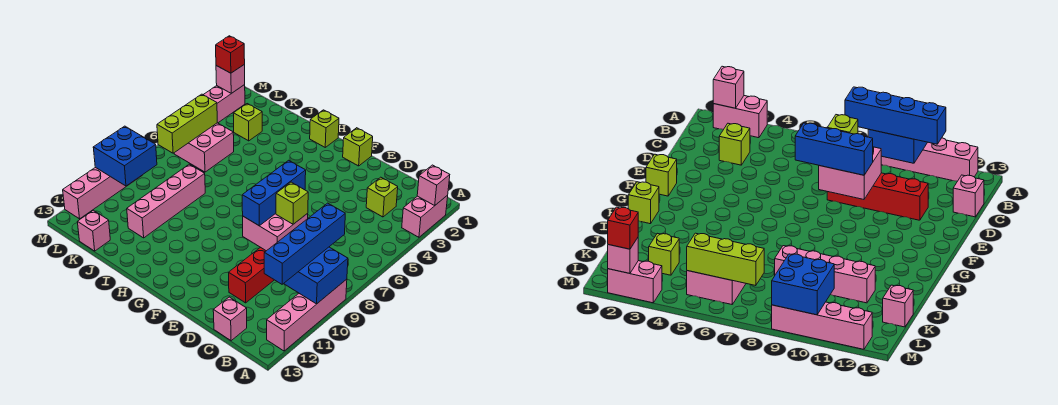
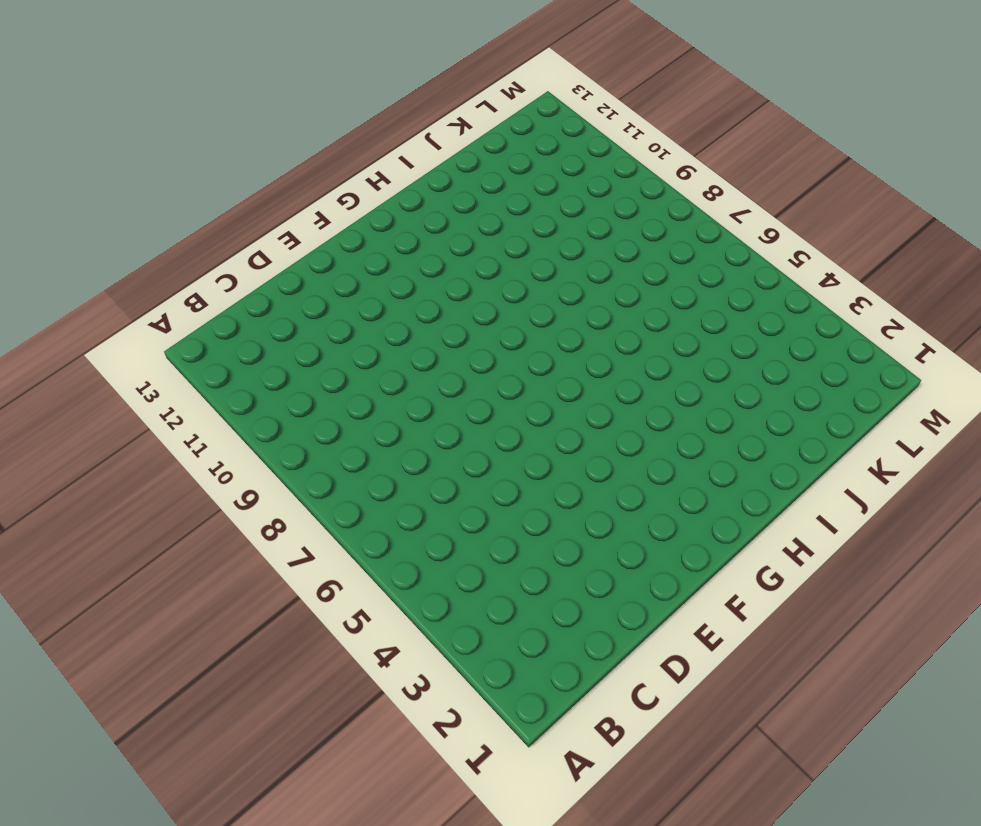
none -> pink 1x2 brick [402,195,448,237]
none -> pink 1x4 brick [267,279,347,351]
none -> lime 1x1 brick [366,177,398,217]

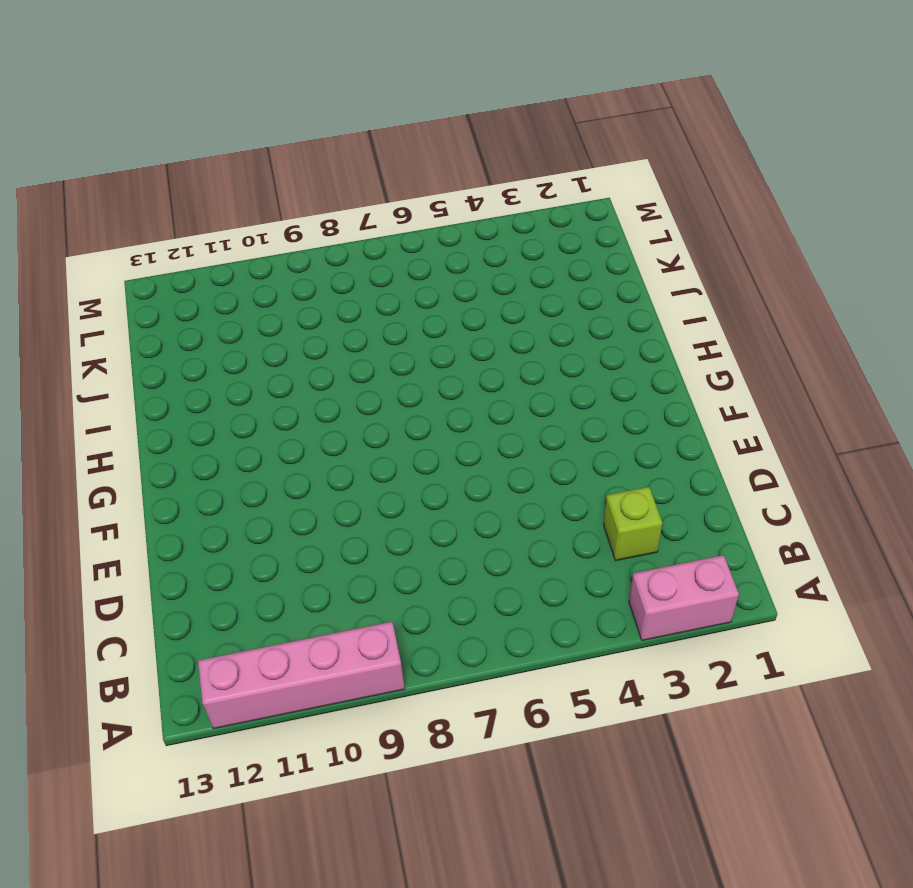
none -> pink 1x1 brick [213,297,247,341]
none -> red 1x4 brick [228,247,274,303]
none -> lime 1x1 brick [343,128,373,166]

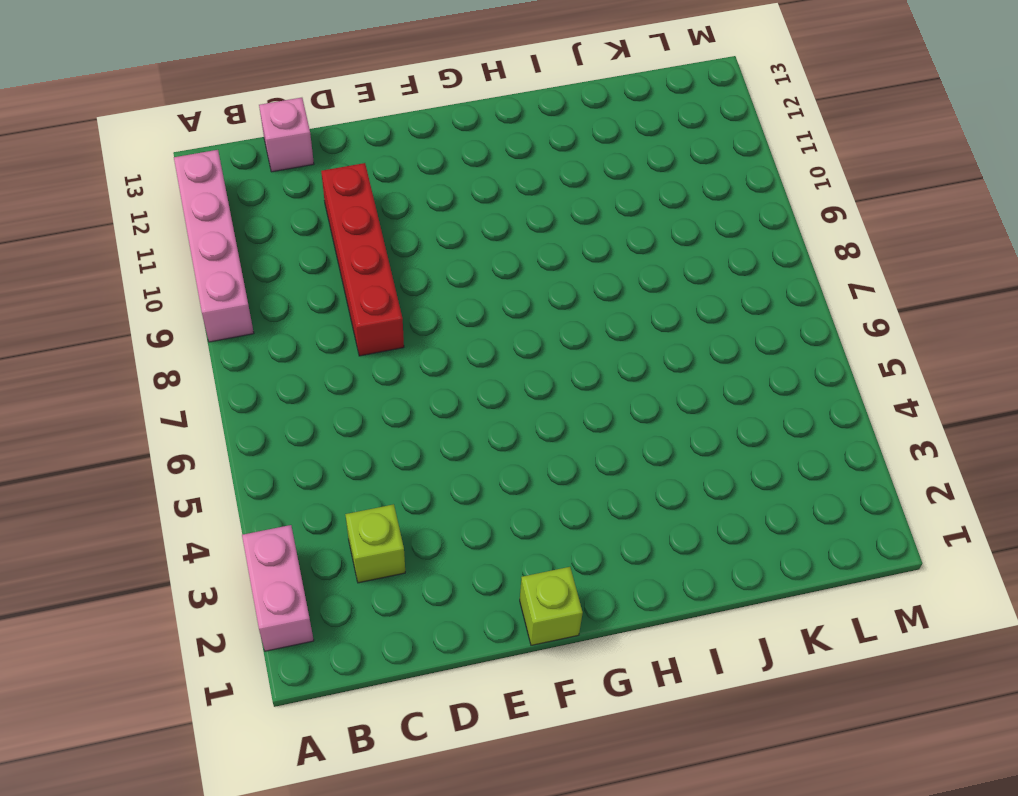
none -> lime 1x1 brick [310,110,339,147]
none -> pink 1x4 brick [127,164,205,238]
none -> lime 1x1 brick [233,104,262,141]

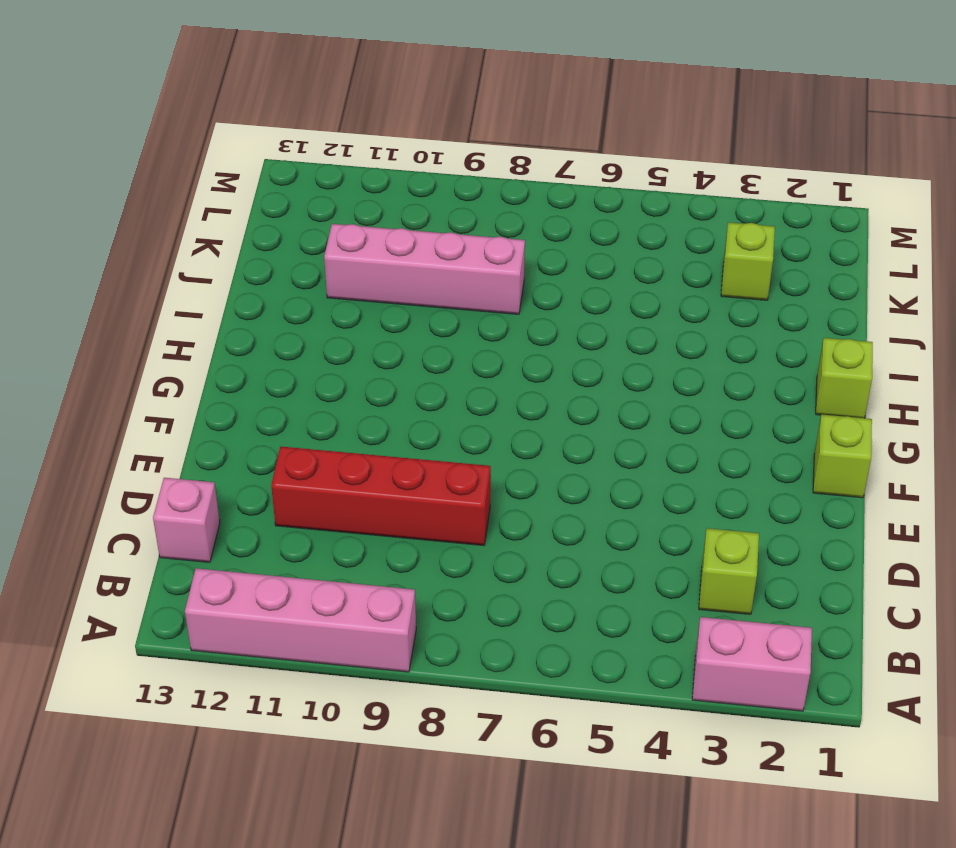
none -> pink 2x2 brick [174,123,234,172]
none -> pink 1x1 brick [77,210,110,251]
none -> pink 1x2 brick [203,85,245,123]

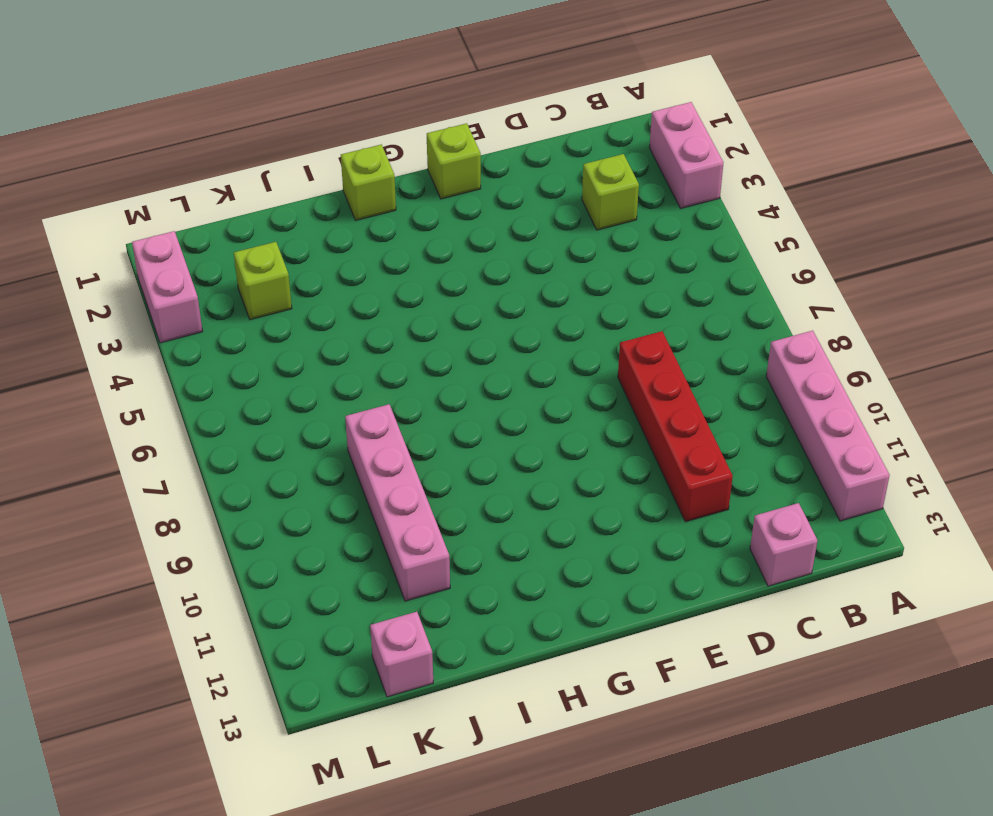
none -> pink 2x2 brick [174,123,234,172]
none -> pink 1x4 brick [63,167,141,219]
none -> pink 1x1 brick [417,165,450,205]

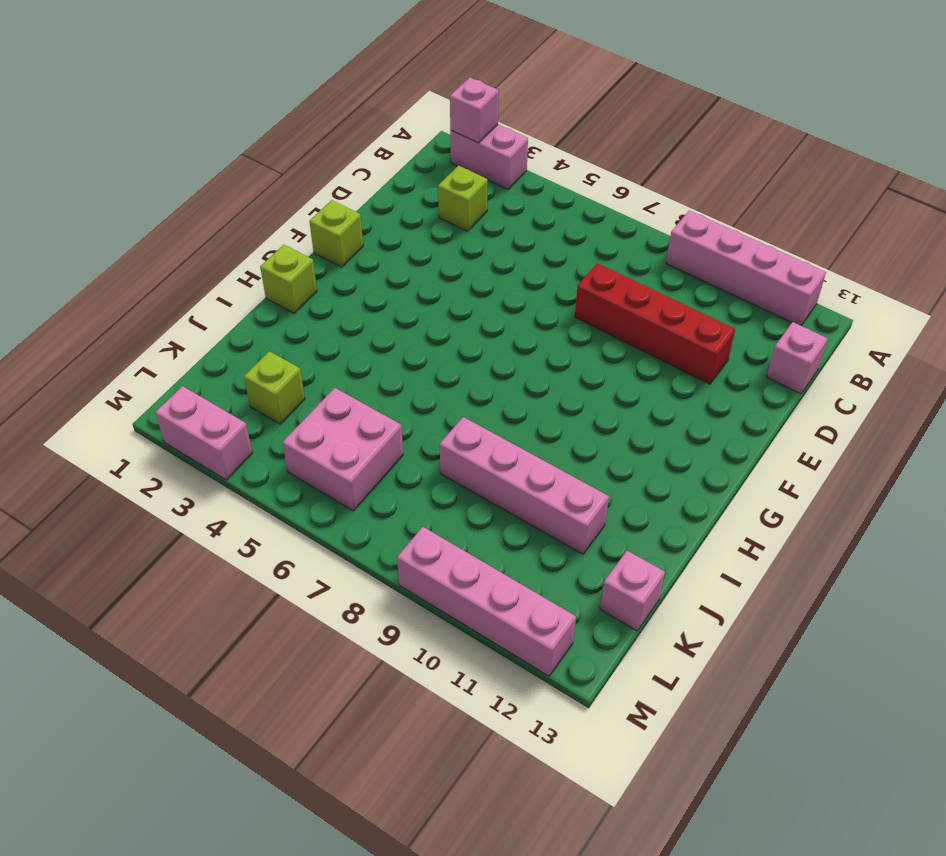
none -> blue 2x2 brick [284,247,348,304]
none -> pink 2x2 brick [243,214,308,251]
none -> lime 1x3 brick [157,94,217,153]

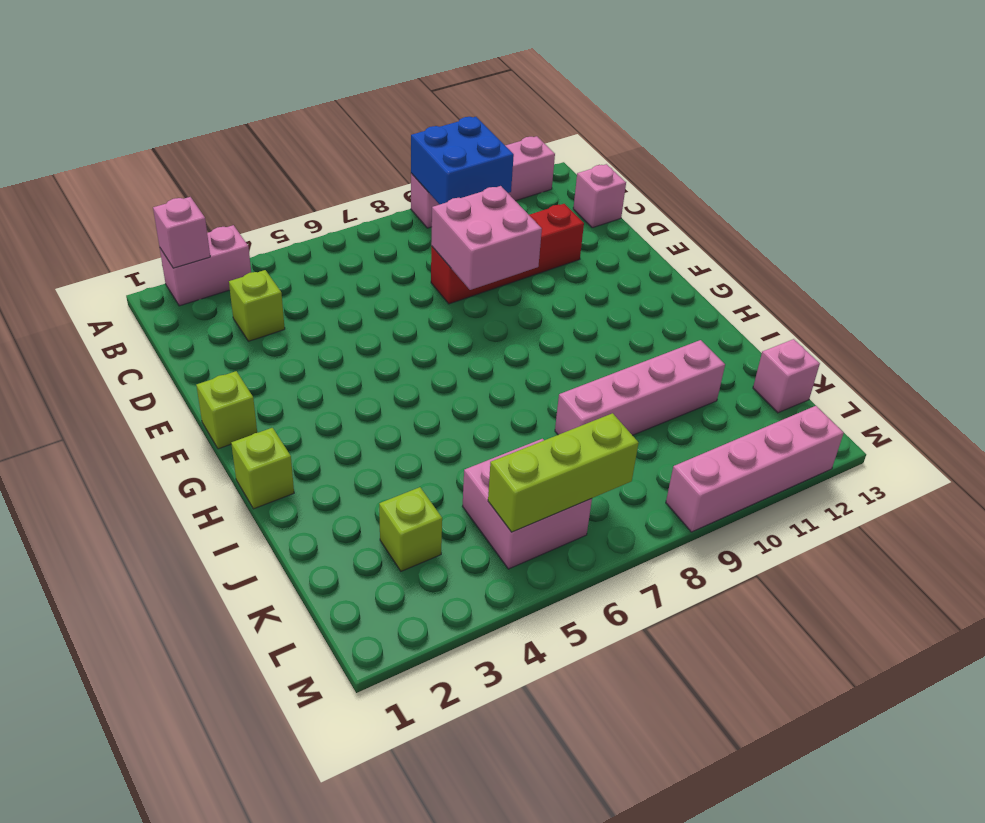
none -> pink 1x2 brick [203,85,245,123]
none -> blue 2x2 brick [93,126,157,186]
none -> pink 1x1 brick [216,64,245,93]

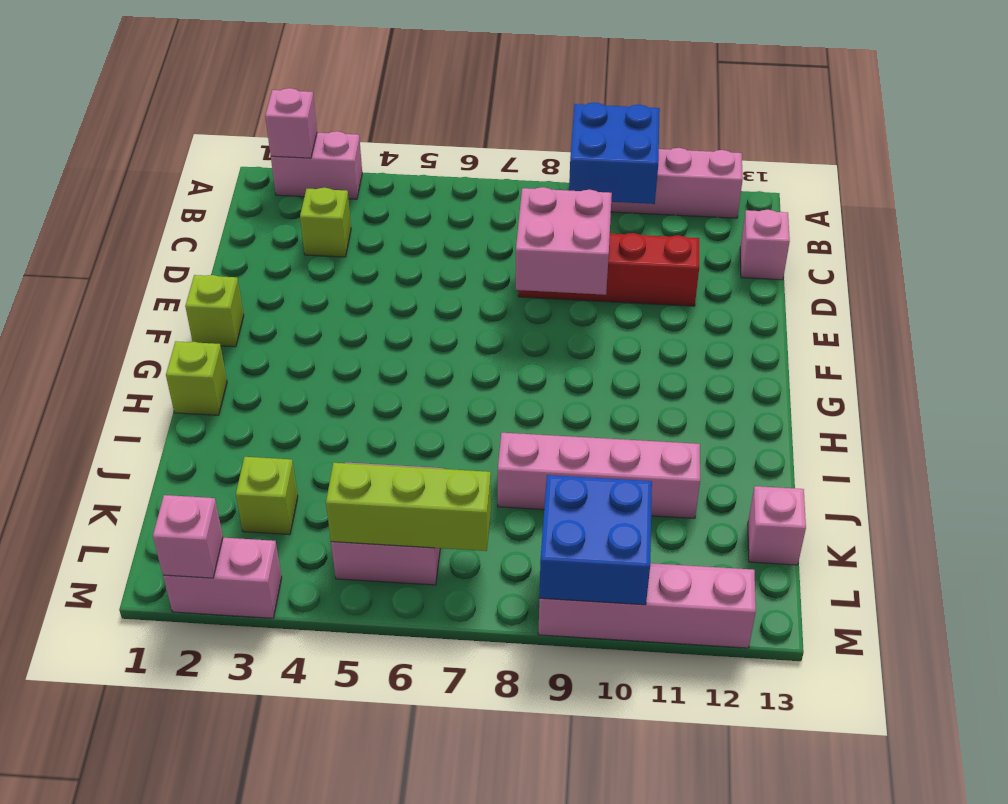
none -> blue 1x4 brick [264,203,345,284]
none -> lime 1x1 brick [276,182,308,224]
none -> blue 1x3 brick [242,160,306,226]

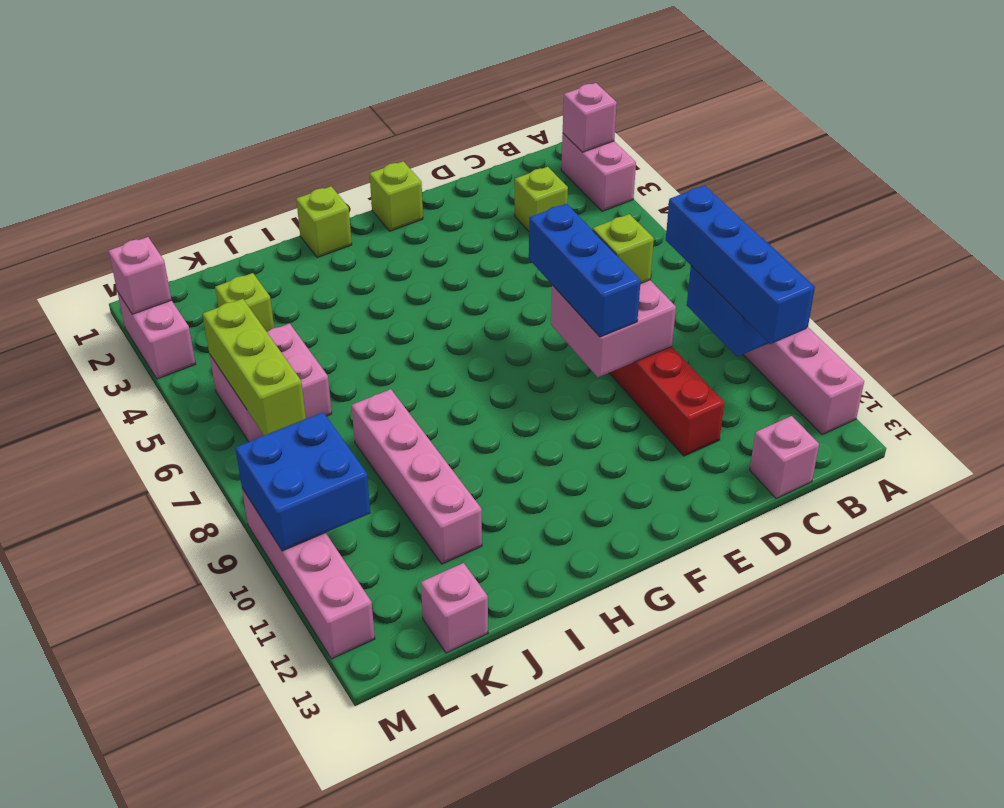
none -> red 1x1 brick [216,36,245,73]

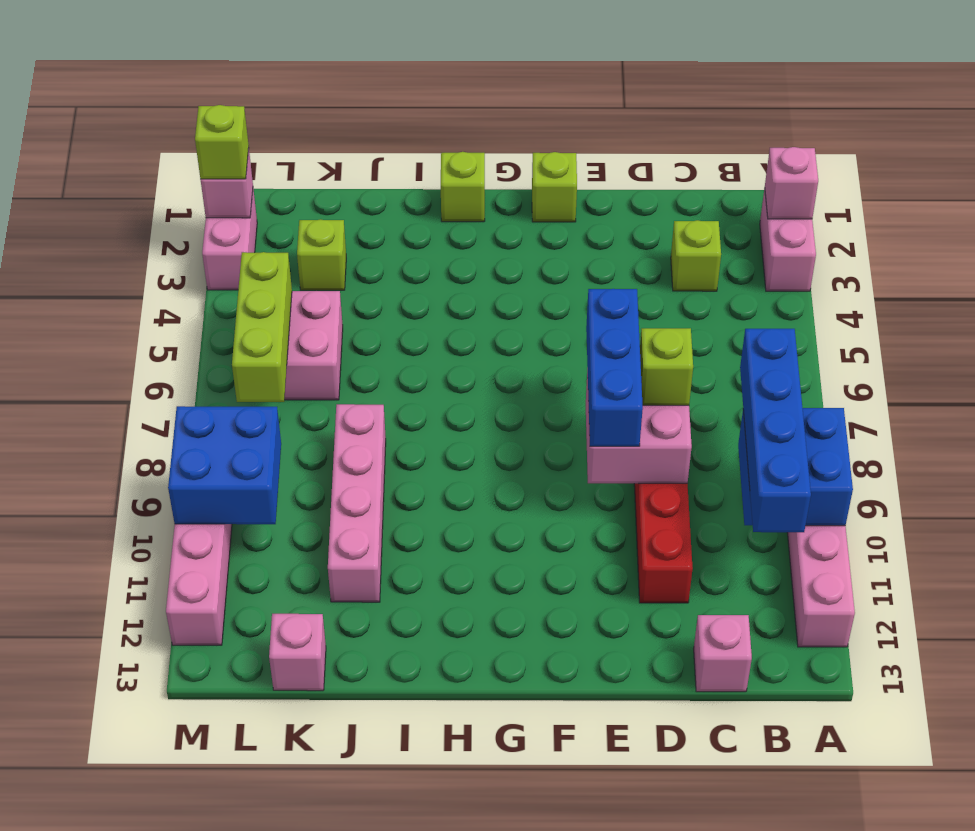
lime 1x1 brick [195,105,249,179] -> red 1x1 brick [216,36,245,73]

